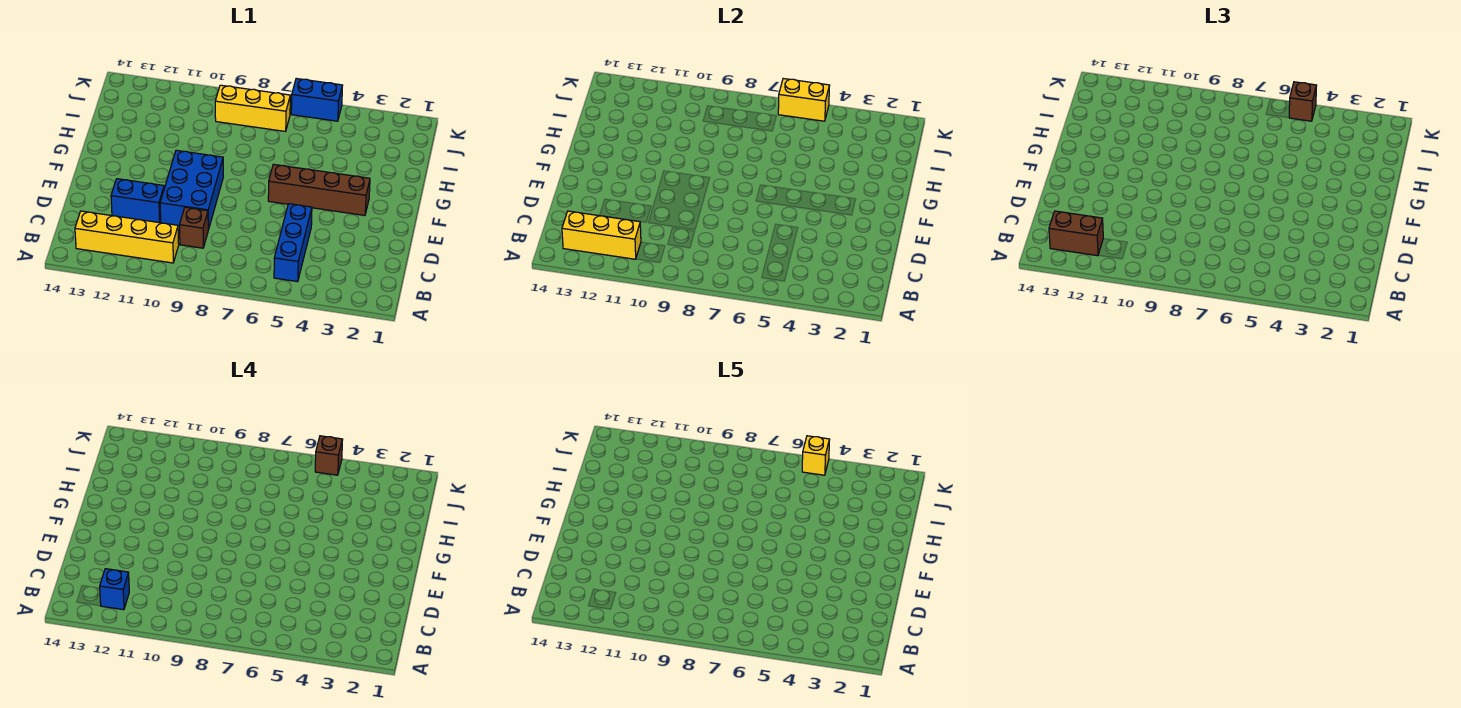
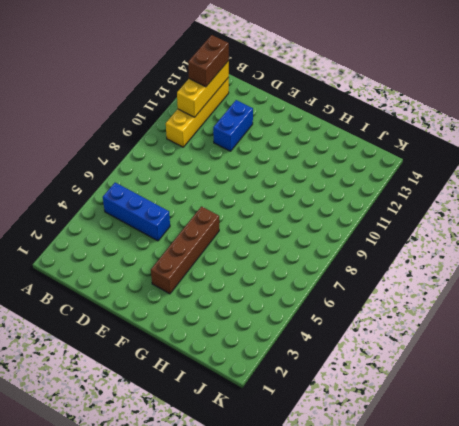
none -> brown 1x1 brick [180,207,208,248]
none -> blue 2x3 brick [160,150,223,230]
none -> yellow 1x3 brick [215,85,290,131]

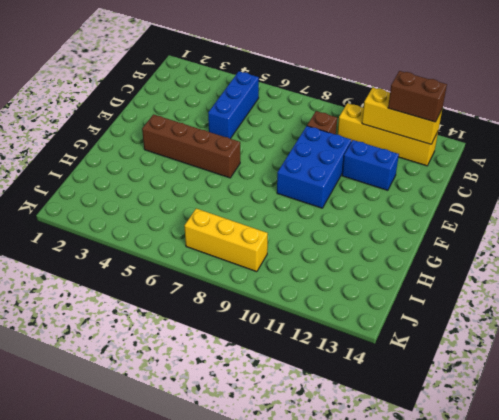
none -> blue 1x2 brick [291,79,343,121]
none -> yellow 1x2 brick [778,79,830,121]
none -> brown 1x1 brick [1289,82,1317,121]

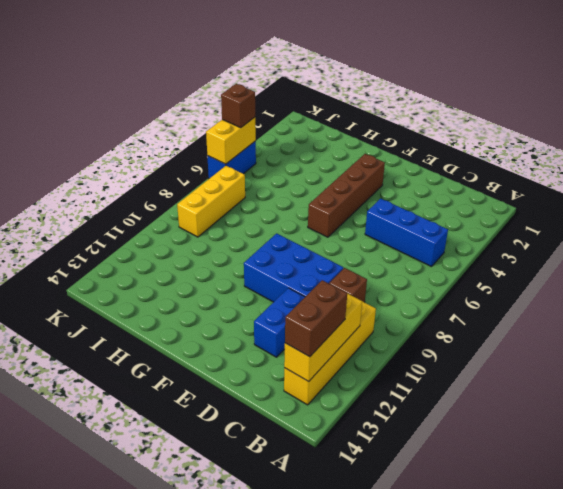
none -> blue 1x1 brick [100,569,129,610]
none -> brown 1x1 brick [315,436,343,475]
none -> yellow 1x1 brick [802,436,830,475]

